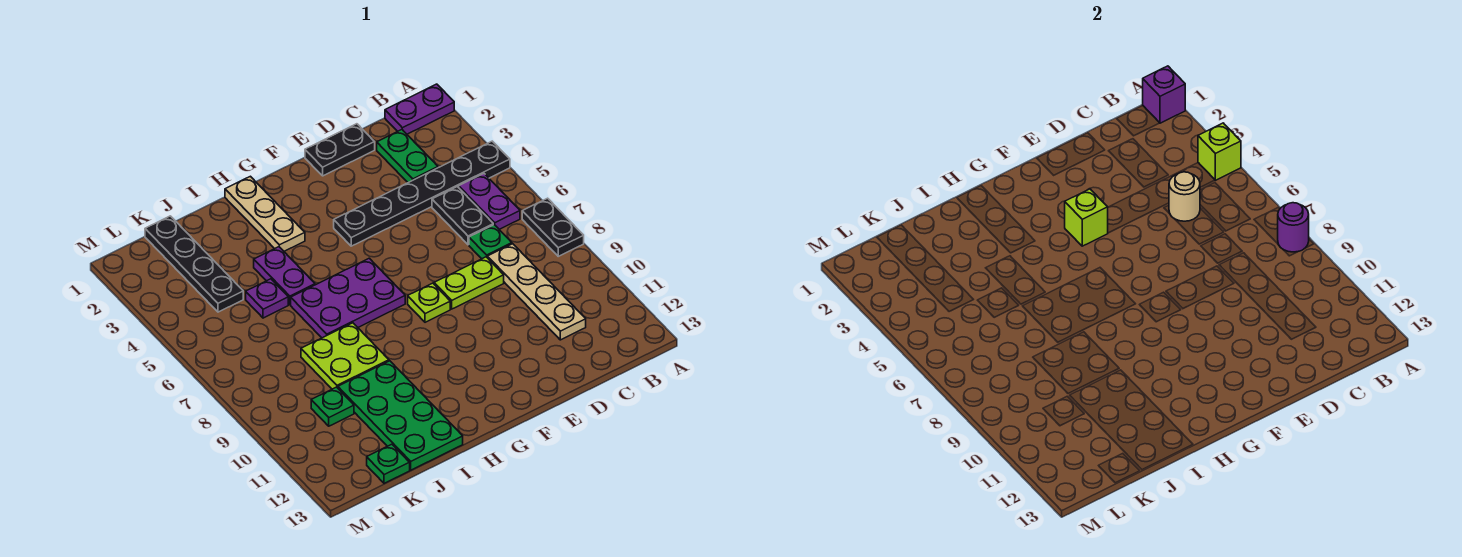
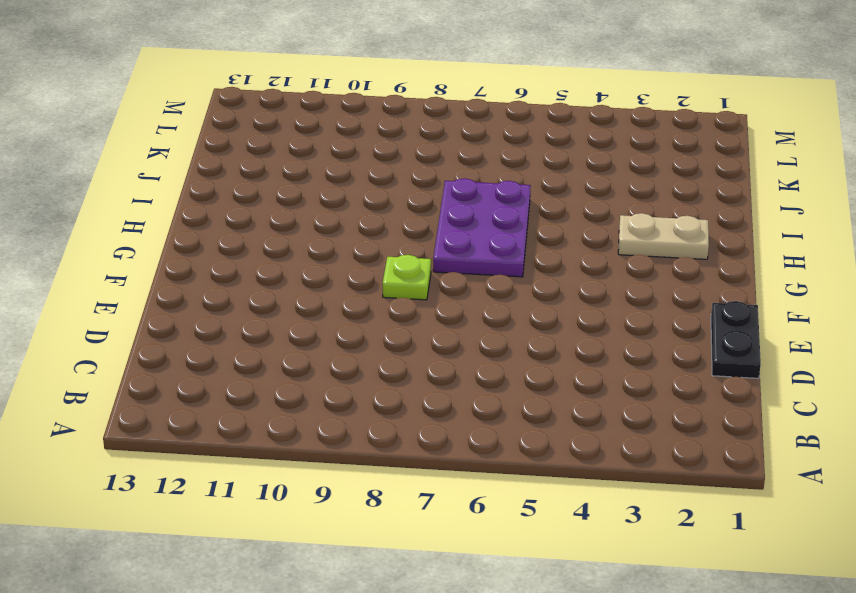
tan 1x2 plate [618,213,709,259] -> tan 1x3 plate [225,176,305,251]
none -> purple 1x2 plate [385,84,454,134]
none -> black 1x6 plate [334,141,510,246]
none -> black 1x2 plate [522,198,584,256]

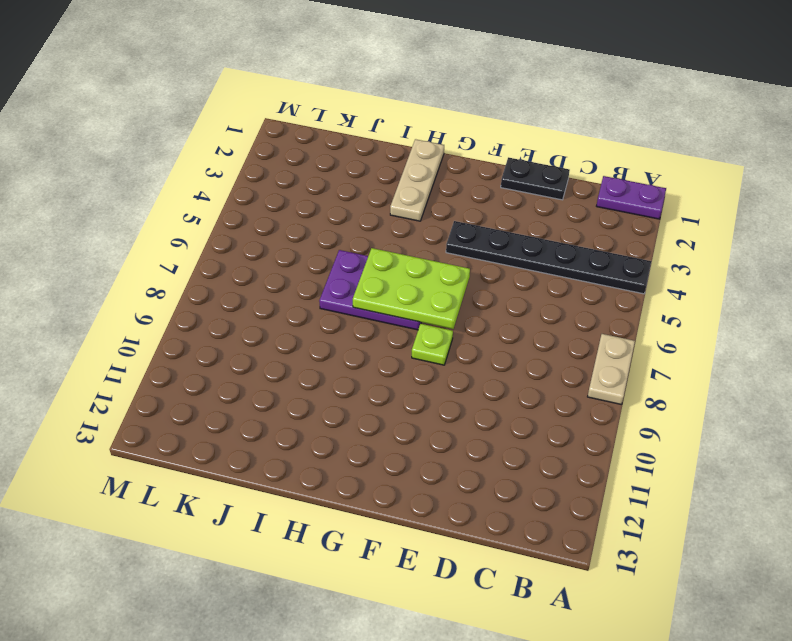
tan 1x2 plate [588,334,635,405] -> black 1x2 plate [522,198,584,256]
lime 2x3 plate [353,248,470,329] -> none
none -> purple 1x2 plate [459,174,520,229]
none -> green 1x2 plate [377,130,438,183]
none -> black 1x2 plate [432,187,493,245]

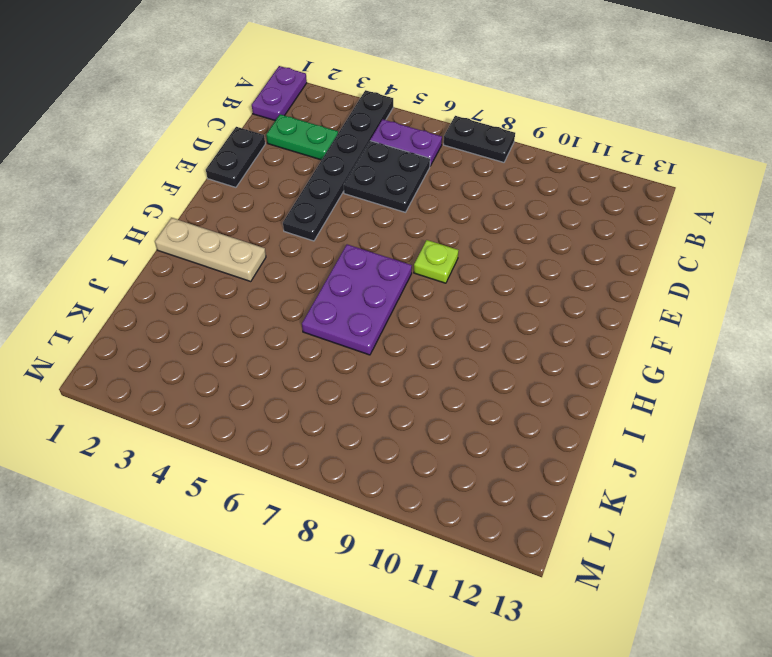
black 2x2 plate [344,141,430,212] -> black 1x2 plate [432,187,493,245]
none -> green 1x1 plate [469,225,512,259]
none -> tan 1x4 plate [487,244,586,340]
none -> lime 1x2 plate [434,257,504,309]

